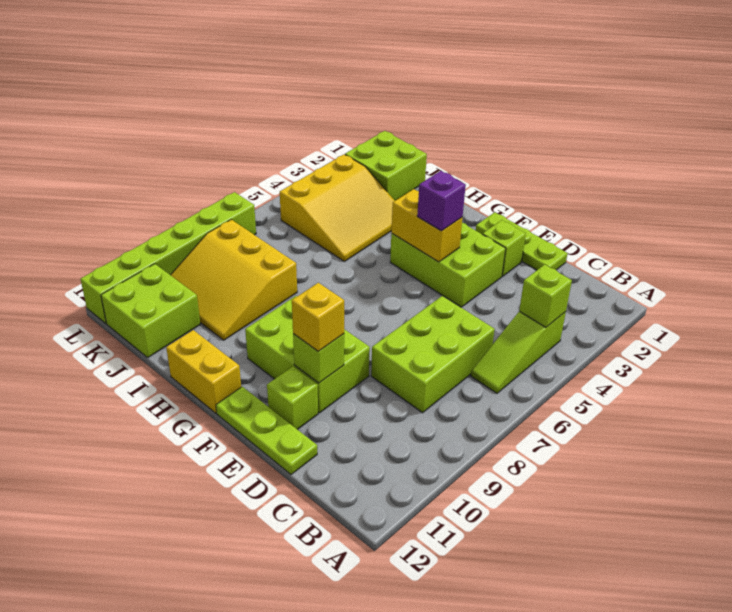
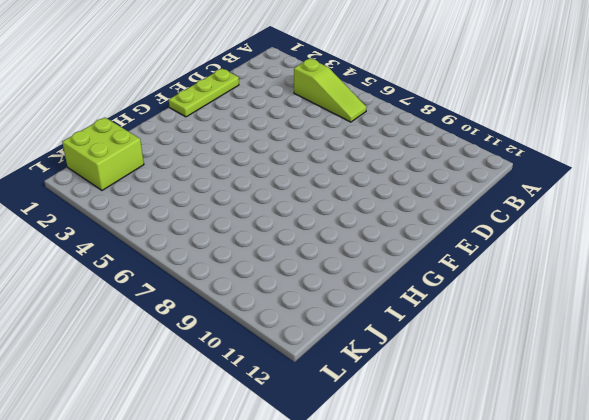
none -> lime 2x3 brick [371,296,495,413]
none -> lime 1x3 plate [216,387,317,475]
none -> lime 1x1 brick [483,220,526,276]

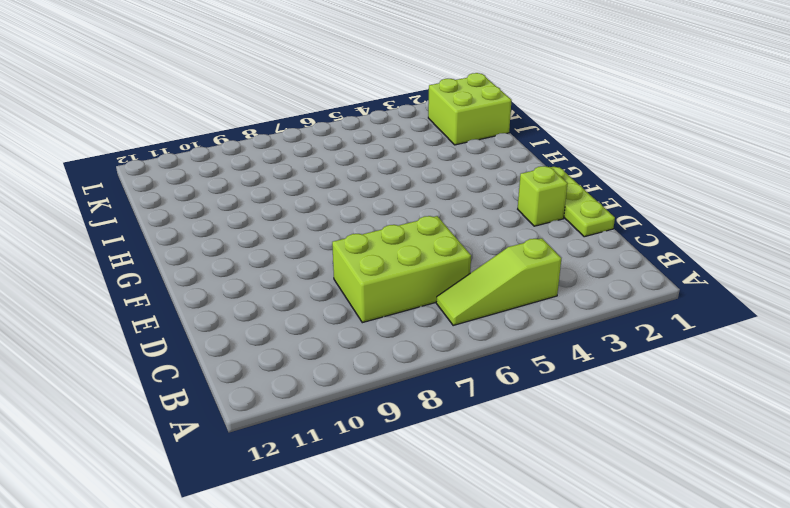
none -> lime 1x3 plate [216,387,317,475]
none -> lime 2x3 brick [390,223,506,307]
none -> lime 2x3 brick [245,296,370,413]

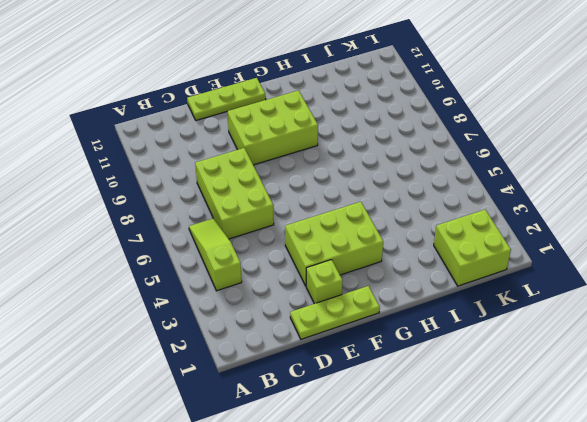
none -> lime 1x1 brick [267,367,318,430]
none -> yellow 1x2 brick [166,330,241,413]
none -> yellow 3x3 slope [280,154,395,261]

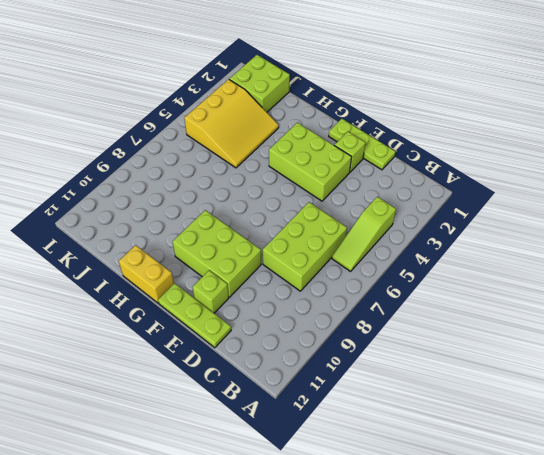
none -> yellow 3x3 slope [171,219,297,340]
none -> lime 2x2 brick [101,264,200,357]
none -> lime 1x6 brick [81,192,256,323]

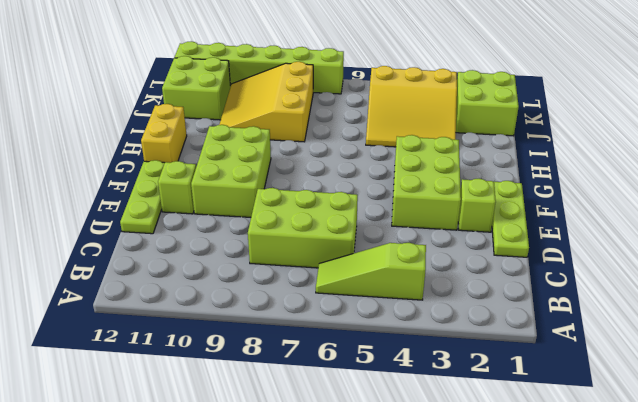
none -> lime 1x1 brick [519,265,572,327]
none -> lime 1x1 brick [293,334,344,383]
none -> yellow 1x2 brick [391,189,462,262]

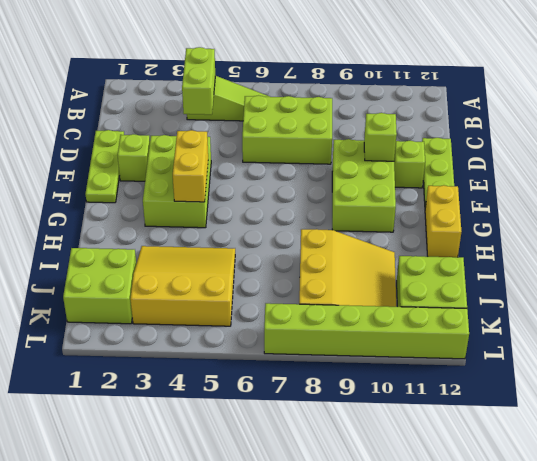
lime 1x2 brick [182,47,215,115] -> lime 1x1 brick [519,265,572,327]
none -> yellow 1x1 brick [292,283,344,351]
none -> purple 1x1 brick [417,171,466,231]

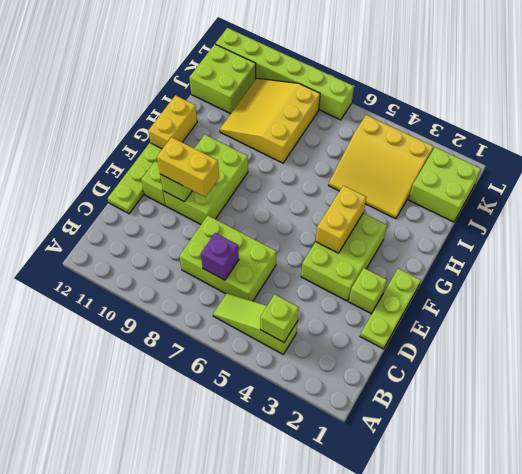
purple 1x1 brick [201,233,239,280] -> purple 1x1 brick moved to [417,171,466,231]
yellow 1x2 brick [157,137,219,197] -> yellow 1x1 brick [292,283,344,351]

